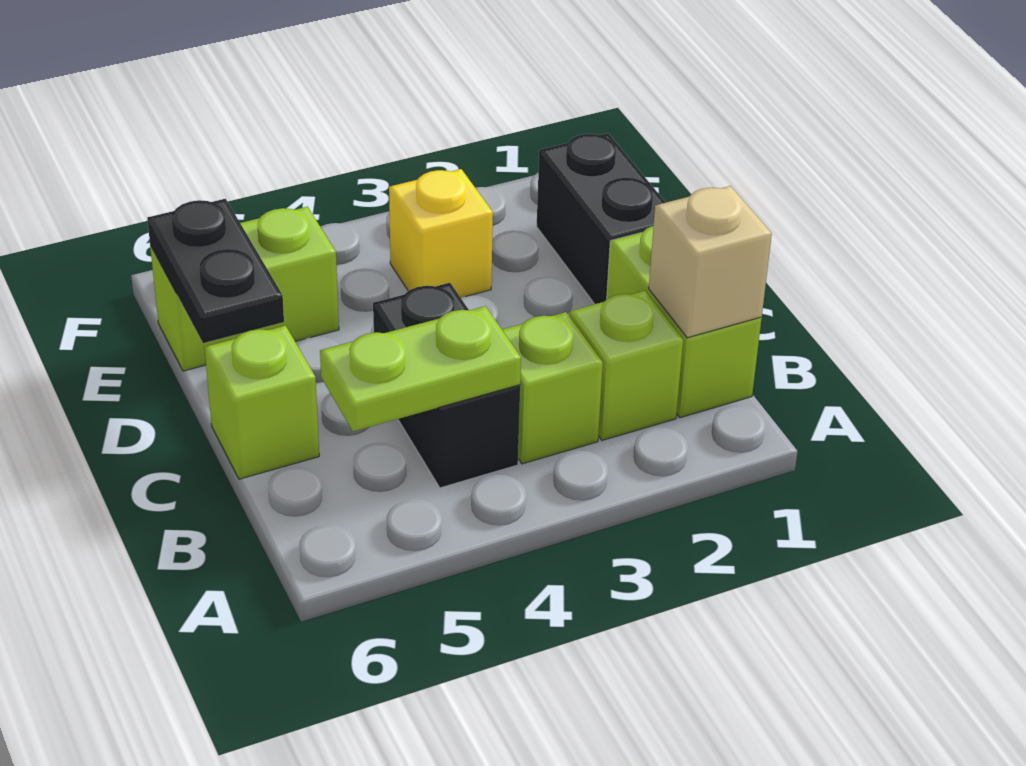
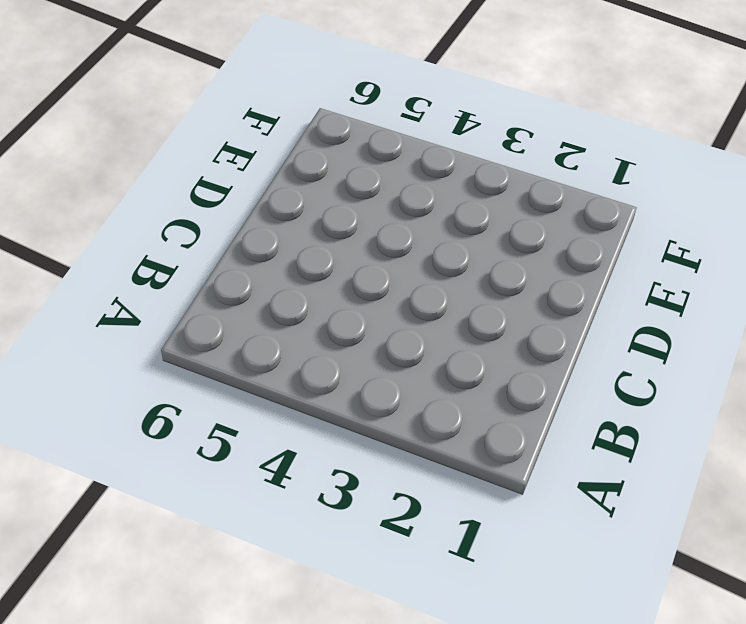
none -> lime 1x2 brick [607,226,762,418]
none -> lime 1x1 brick [570,291,683,440]

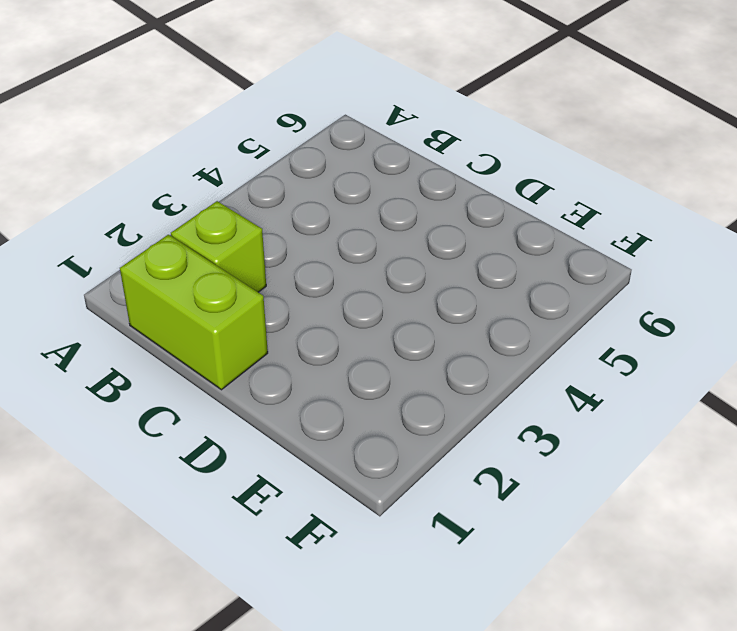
none -> lime 1x1 brick [502,312,603,464]
none -> black 1x2 brick [373,283,520,488]

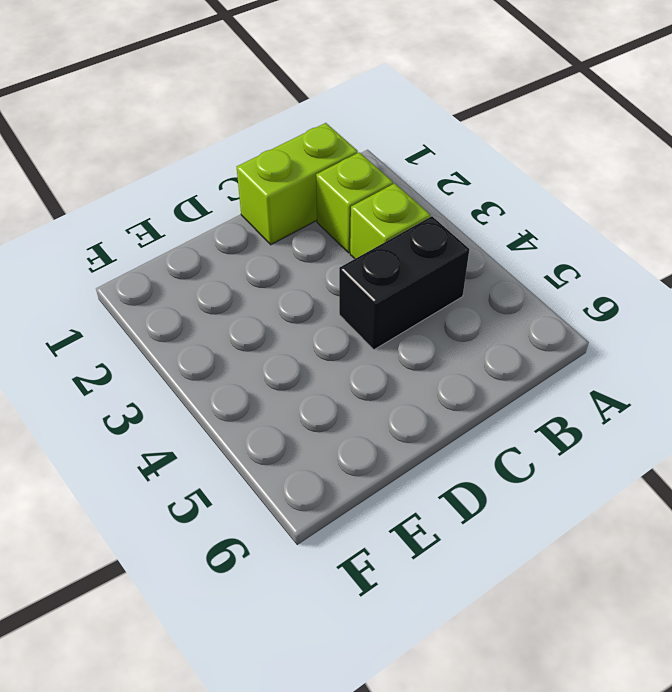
none -> lime 1x1 brick [205,326,319,479]
none -> black 1x2 brick [537,133,666,304]

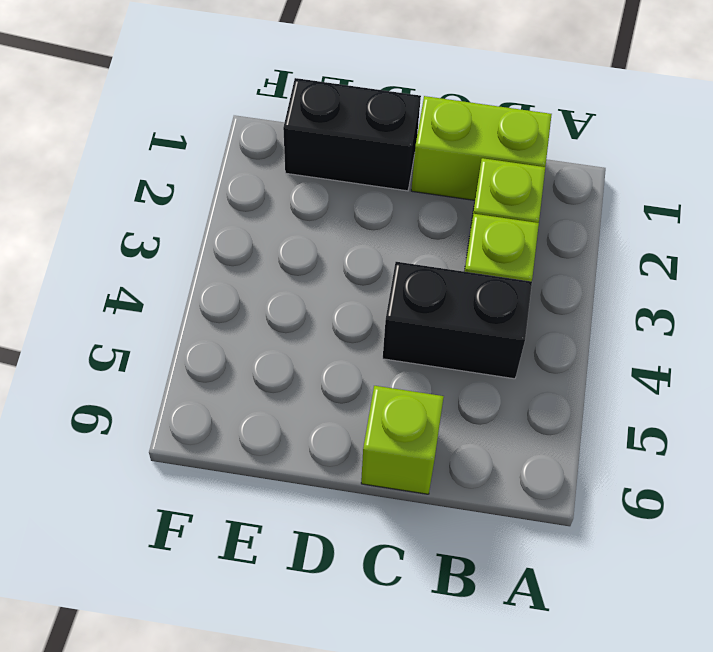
none -> yellow 1x1 brick [389,169,493,298]
none -> lime 1x2 brick [150,207,339,371]

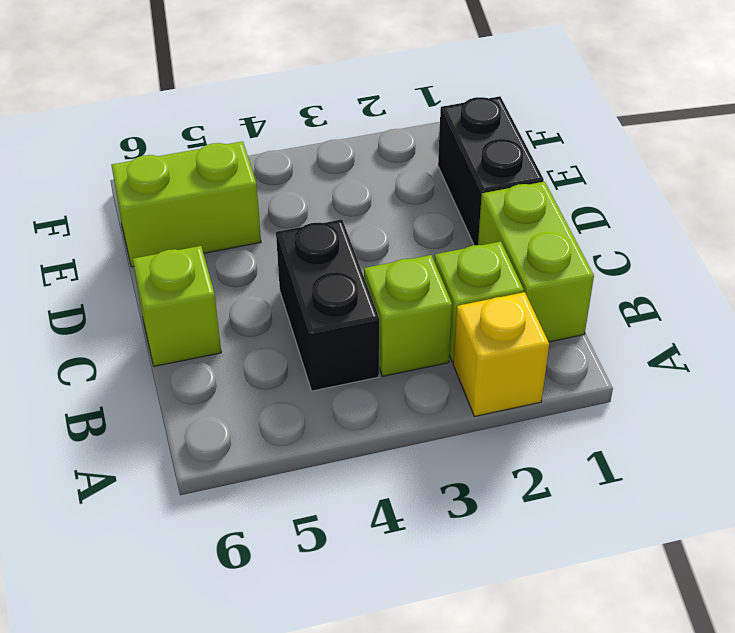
yellow 1x1 brick [453,292,549,416] -> yellow 1x1 brick moved to [389,169,493,298]
none -> tan 1x1 brick [649,186,772,338]
none -> lime 1x2 plate [320,306,521,431]

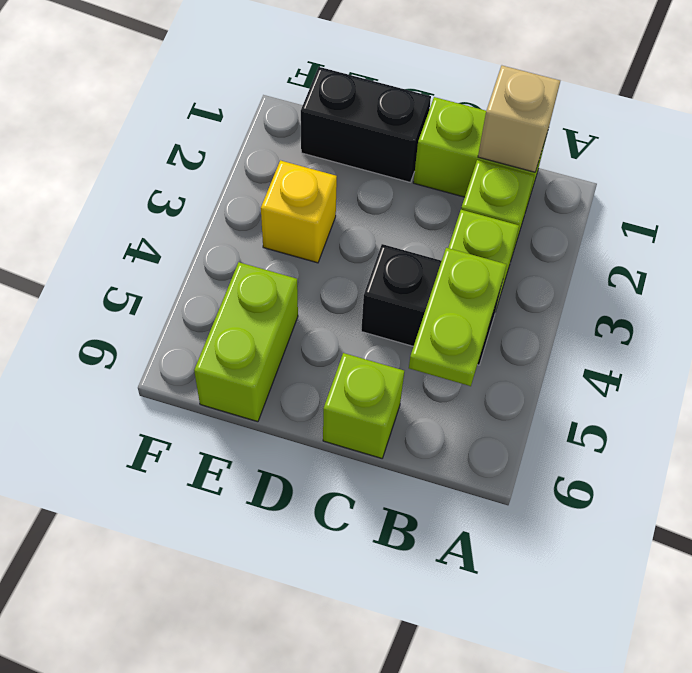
none -> black 1x2 plate [147,199,284,343]

